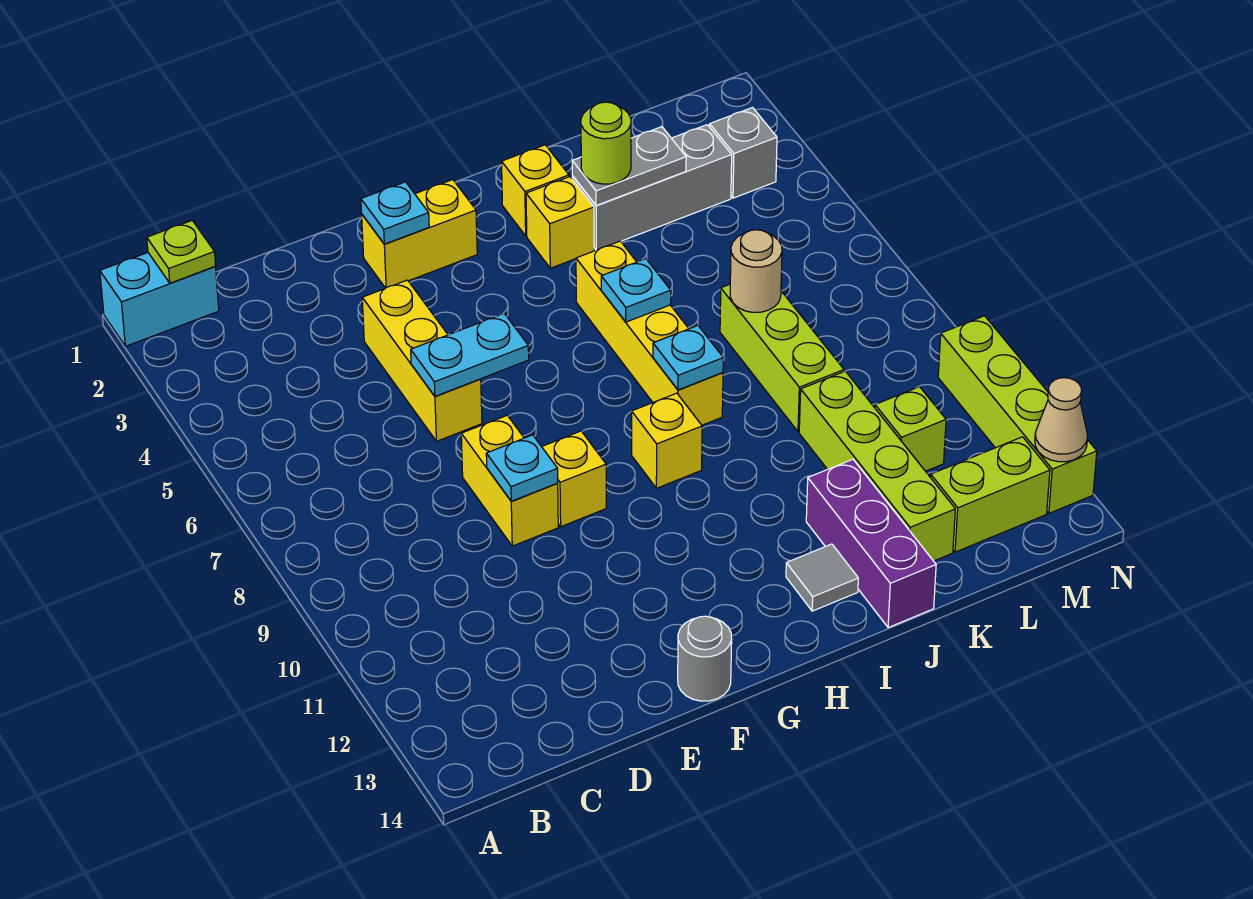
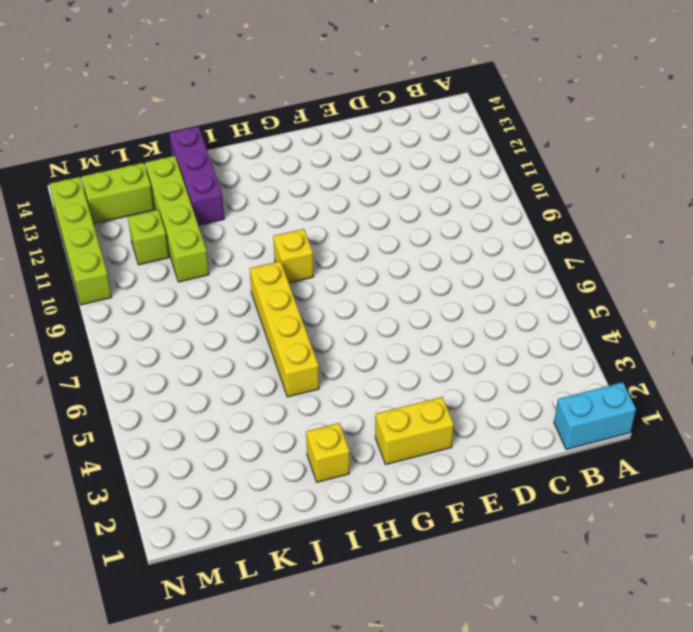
none -> yellow 1x3 brick [362,280,482,441]
none -> yellow 1x2 brick [461,415,558,546]
none -> yellow 1x1 brick [542,431,606,527]

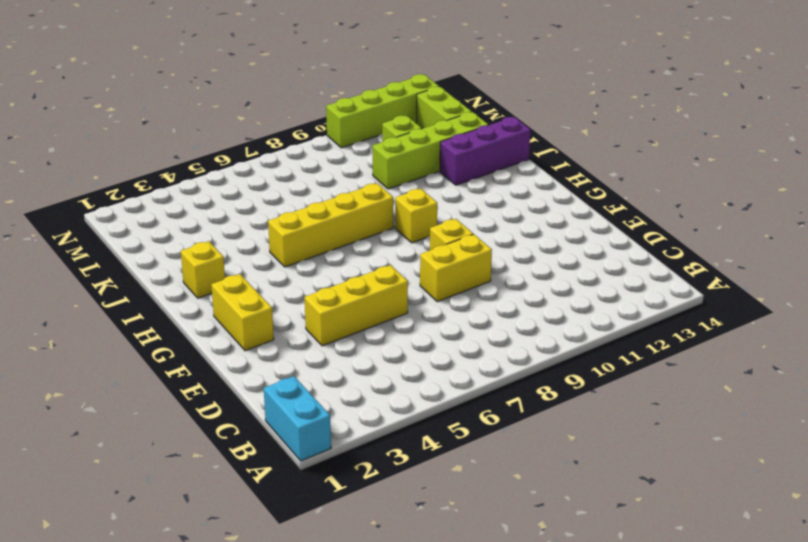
none -> grey 1x1 round brick [678,616,732,701]
none -> yellow 1x1 brick [526,177,594,268]
none -> grey 1x1 tile [786,544,858,611]

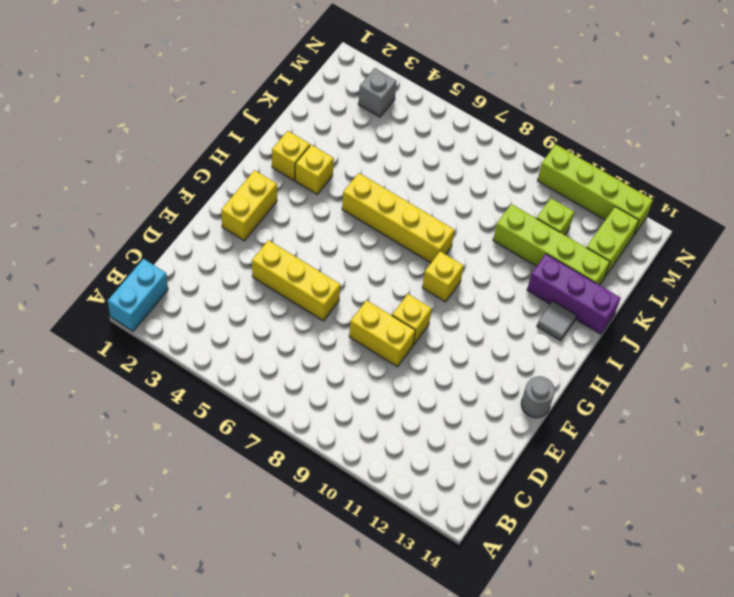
none -> grey 1x3 brick [572,125,732,250]
none -> lime 1x3 brick [720,284,844,432]
none -> lime 1x1 plate [147,221,216,283]

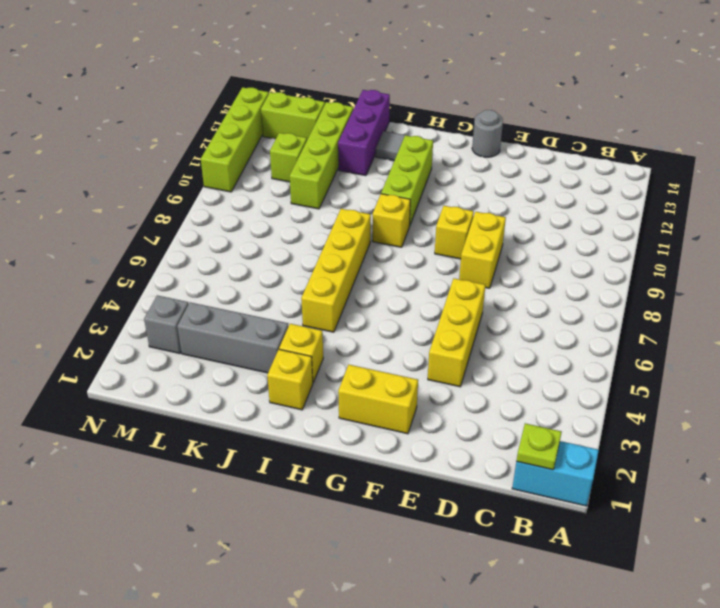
lime 1x3 brick [381,135,433,226] -> lime 1x3 brick moved to [720,284,844,432]
none -> cyan 1x2 plate [411,314,529,396]
none -> cyan 1x1 plate [486,435,558,501]
none -> cyan 1x1 plate [361,182,429,244]

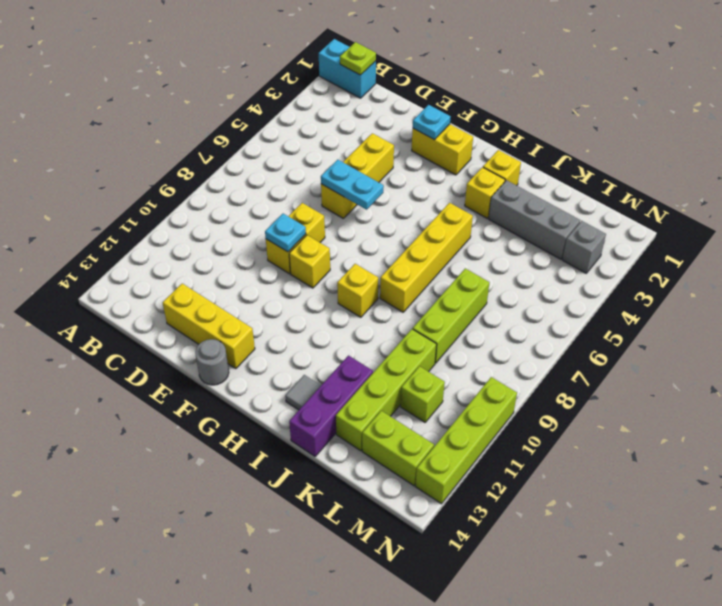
yellow 1x3 brick [163,283,255,369] -> none
none -> cyan 1x1 plate [601,259,671,322]
none -> cyan 1x1 plate [653,326,723,390]
none -> grey 1x2 plate [572,127,686,206]

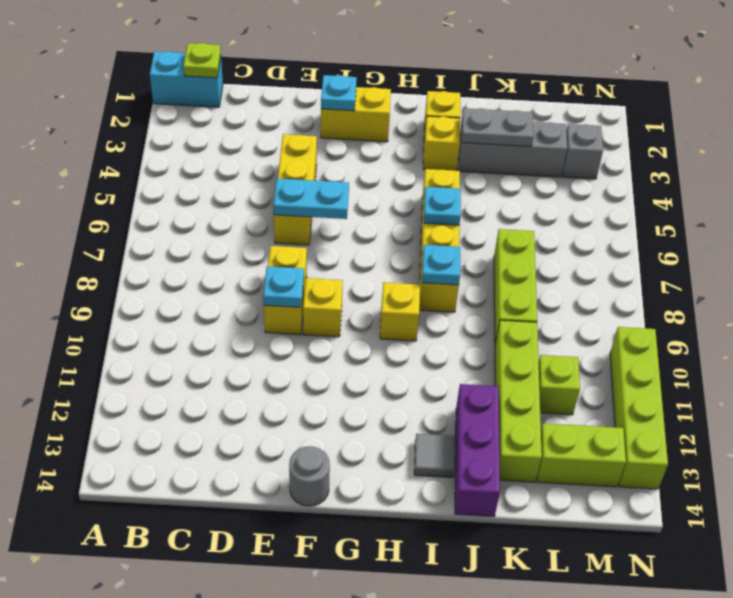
none -> tan 1x1 round brick [730,230,782,312]
none -> tan 1x1 cone [1035,378,1088,462]
none -> lime 1x1 round brick [581,102,631,184]

